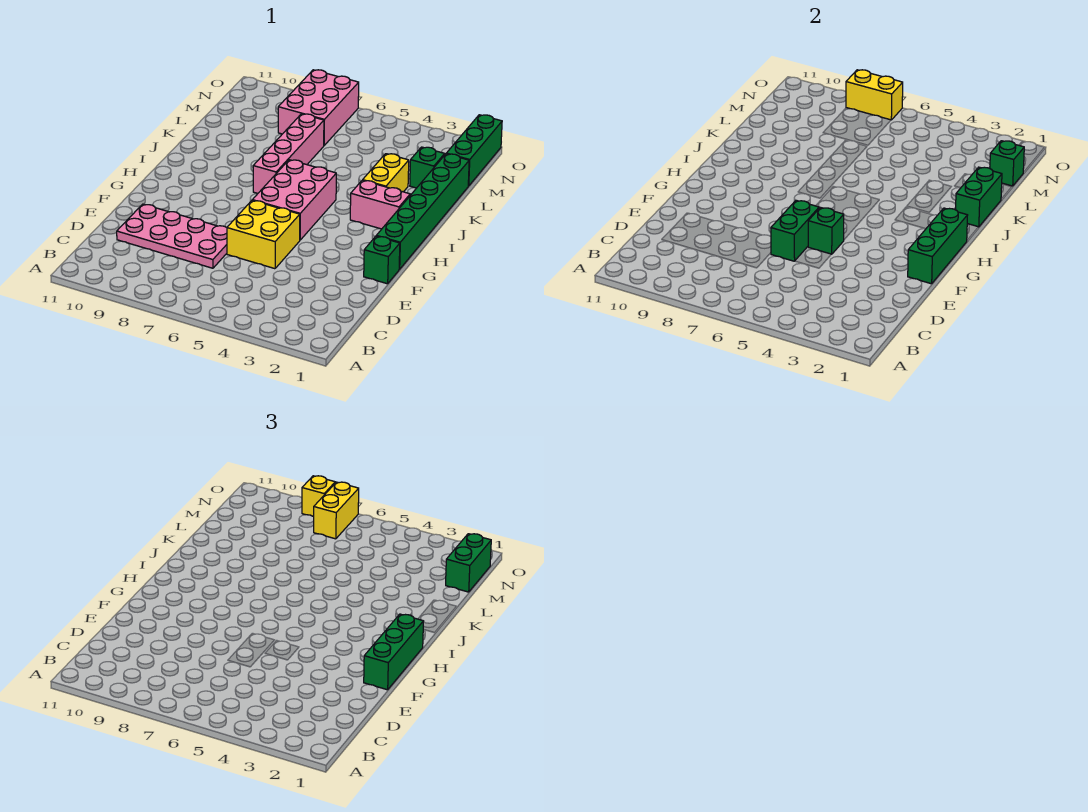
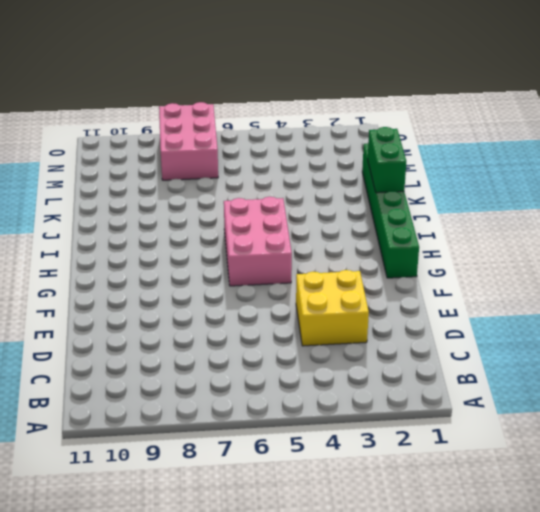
yellow 2x2 brick [296,270,369,346] -> yellow 2x2 brick moved to [227,200,300,269]
none -> pink 2x4 plate [117,204,227,268]
none -> green 1x1 brick [364,236,400,284]
none -> pink 1x2 brick [350,180,410,229]

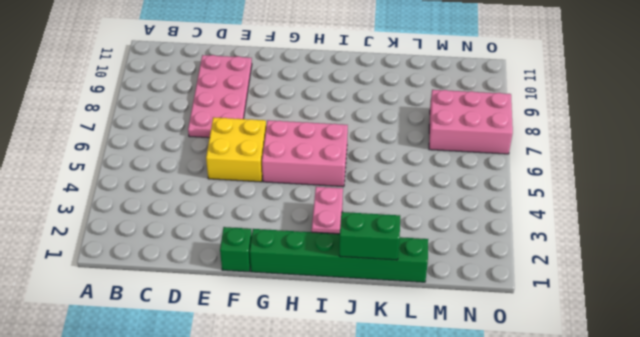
none -> pink 1x4 brick [253,114,324,193]
none -> yellow 1x2 brick [363,154,409,192]
none -> green 1x1 brick [410,147,445,188]

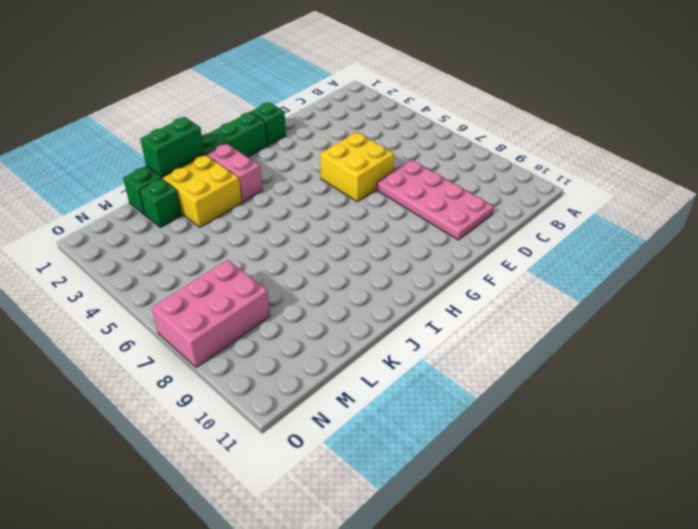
yellow 2x2 brick [162,155,242,227] -> yellow 1x2 brick [363,154,409,192]
none -> pink 2x3 brick [253,160,336,240]
none -> pink 1x4 brick [253,114,324,193]
none -> green 1x3 brick [446,115,502,186]

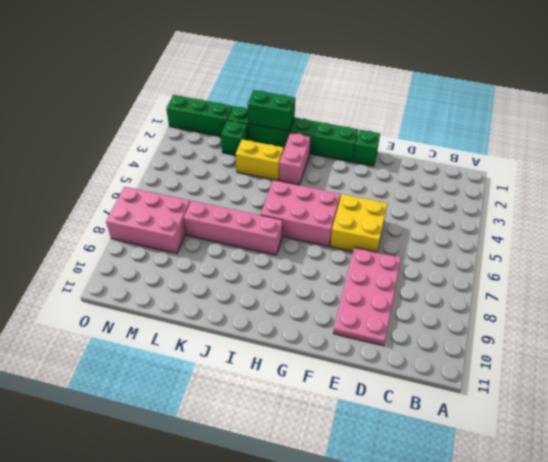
none -> green 1x2 brick [771,200,819,261]
none -> green 1x3 brick [908,208,968,284]
none -> green 1x1 brick [808,208,844,254]

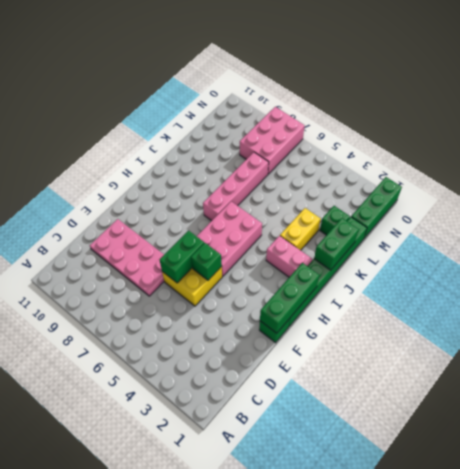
none -> green 1x1 brick [990,141,1024,186]
none -> yellow 1x2 brick [846,70,903,120]
none -> green 1x3 brick [364,614,424,690]

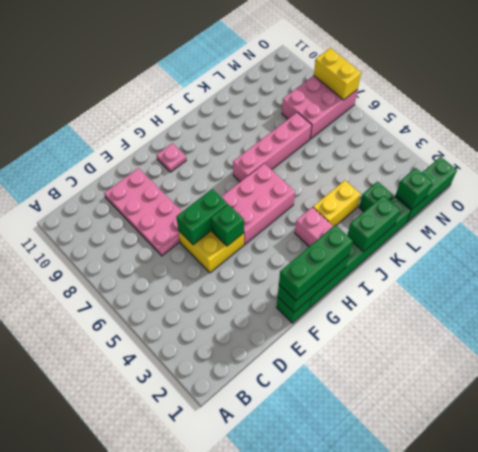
pink 1x1 plate [157,143,186,172] -> none
none -> green 1x2 brick [446,534,491,592]
none -> yellow 1x2 brick [314,482,359,539]
none -> yellow 1x1 brick [302,476,335,517]

